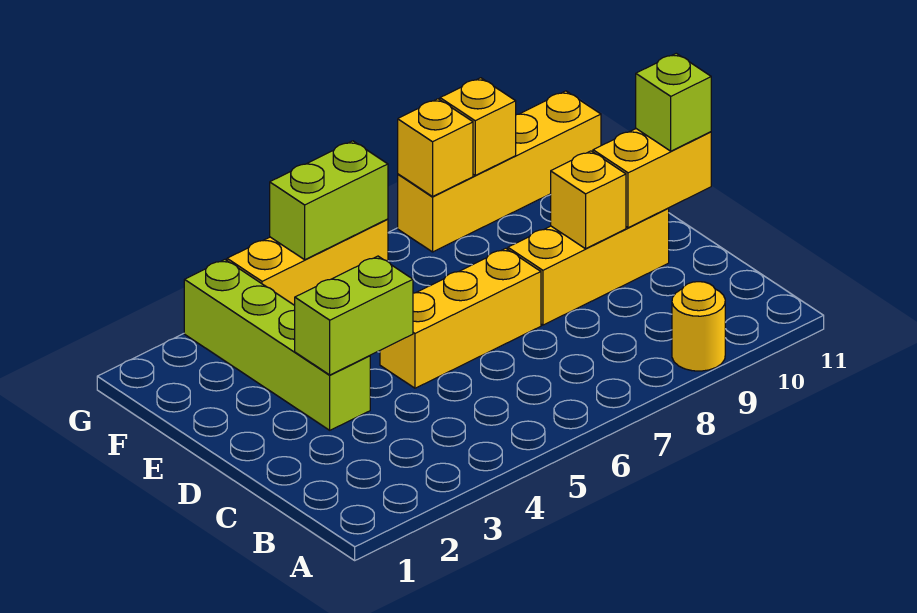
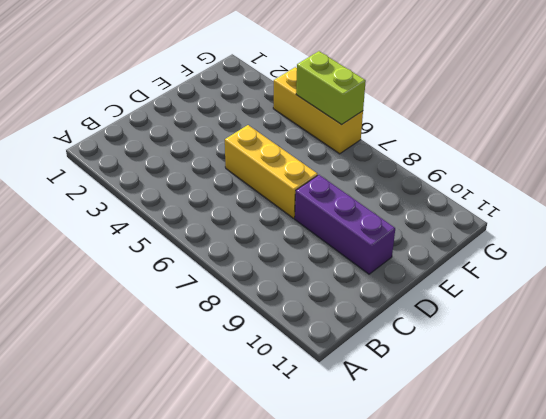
purple 1x3 brick [295,175,395,274] -> yellow 1x3 brick [508,208,669,325]
none -> yellow 1x1 round brick [672,282,725,371]
none -> lime 1x4 brick [184,260,370,430]
none -> yellow 1x4 brick [398,91,601,252]

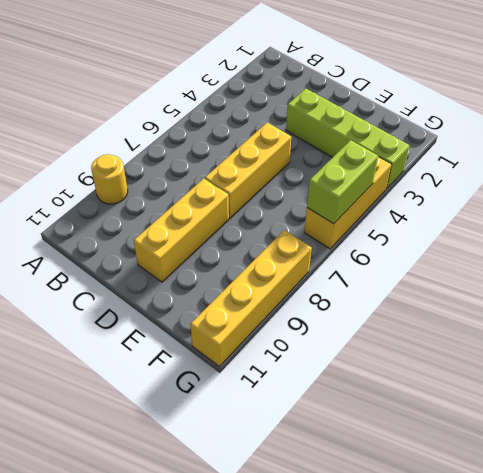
none -> lime 1x2 brick [295,256,413,375]
none -> yellow 1x1 brick [551,151,626,249]
none -> yellow 1x2 brick [593,129,711,228]

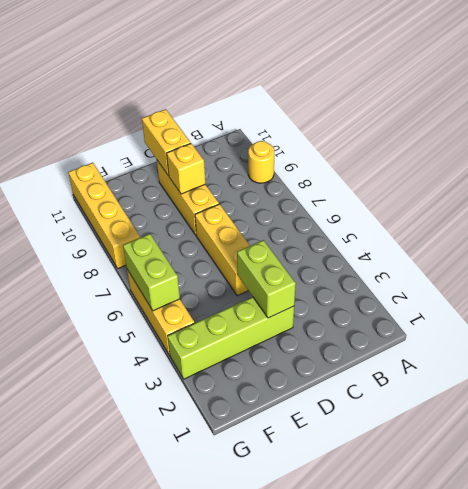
none -> yellow 1x1 brick [398,99,473,197]
none -> yellow 1x1 brick [440,78,516,175]
none -> lime 1x1 brick [636,53,711,151]

